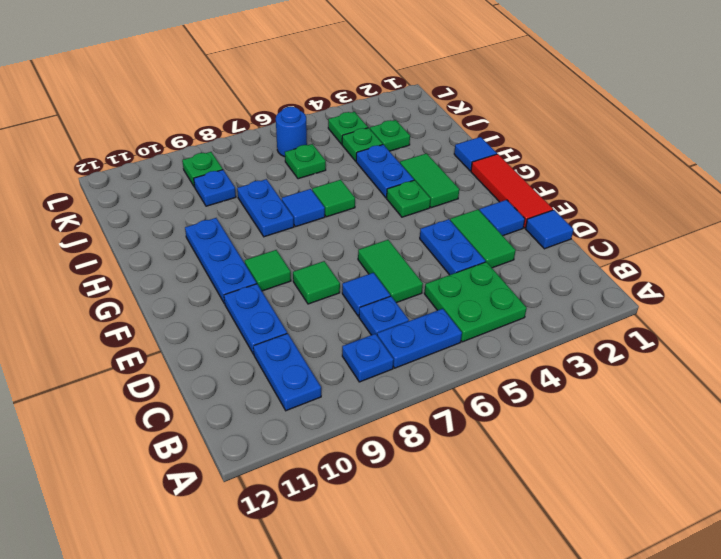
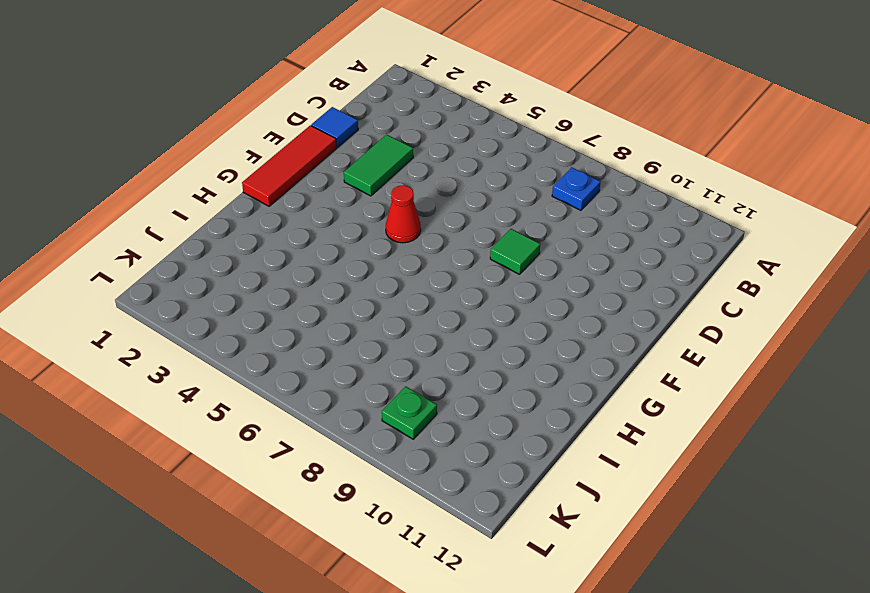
red 1x1 cone [386,185,421,243] -> none
none -> green 2x2 plate [424,262,527,342]
none -> blue 1x2 plate [377,309,462,368]
none -> blue 1x2 plate [253,333,321,411]
none -> blue 1x1 plate [359,296,409,335]

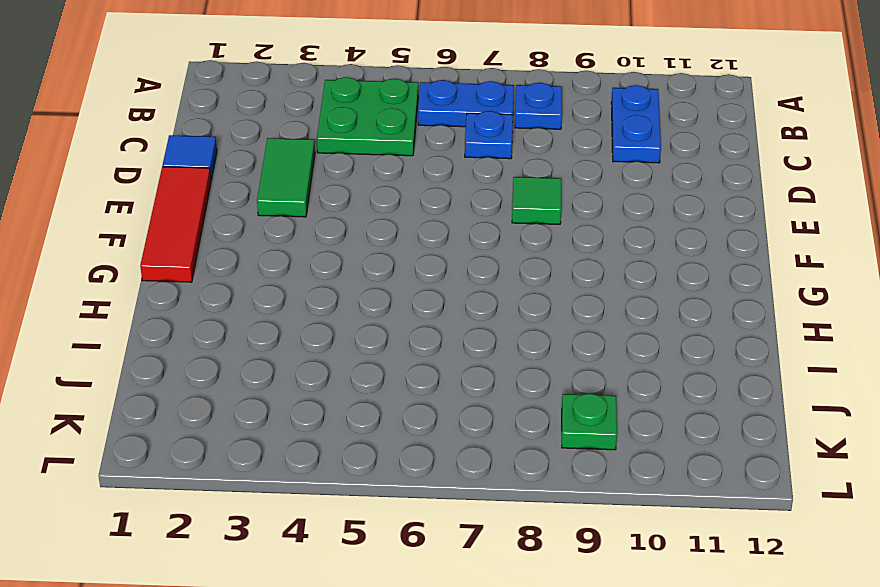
none -> blue 1x2 plate [420,219,485,275]
none -> green 1x2 tile [358,240,423,303]
none -> blue 1x1 tile [342,273,390,316]
none -> blue 1x2 plate [224,284,287,354]

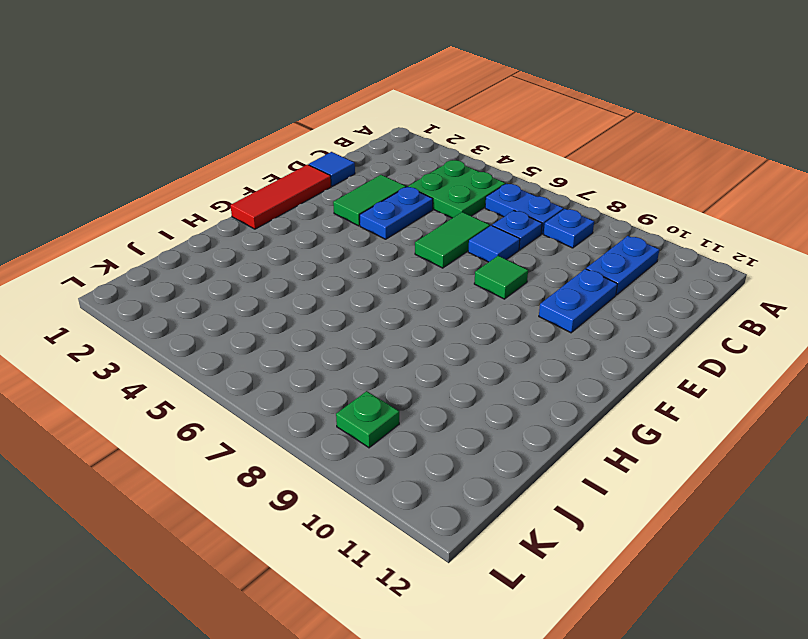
none -> blue 1x1 tile [479,200,525,236]
none -> green 1x1 tile [245,250,291,291]
none -> blue 1x3 plate [185,218,257,304]
none -> green 1x2 tile [400,153,459,208]

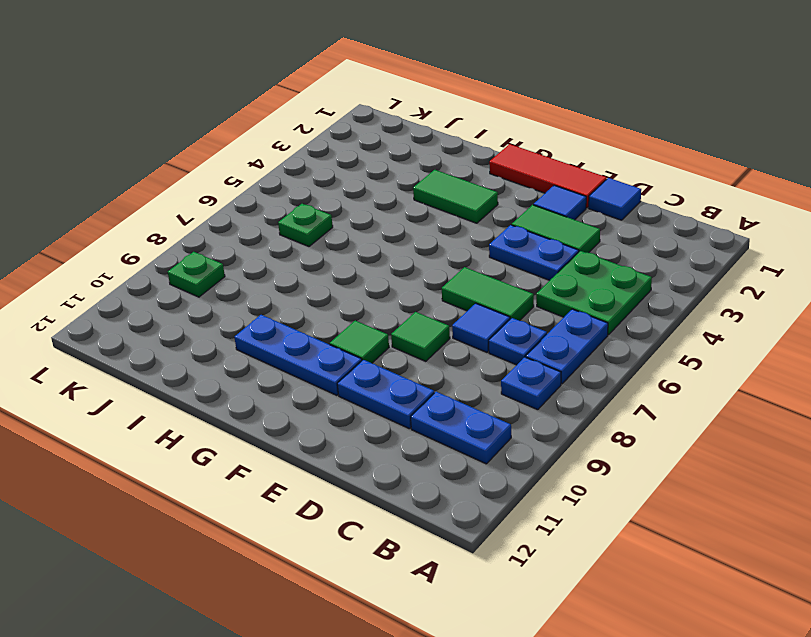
none -> green 1x1 plate [387,180,431,217]
none -> blue 1x1 tile [454,137,497,171]
none -> blue 1x2 plate [356,145,414,198]
none -> green 1x1 tile [312,180,355,217]

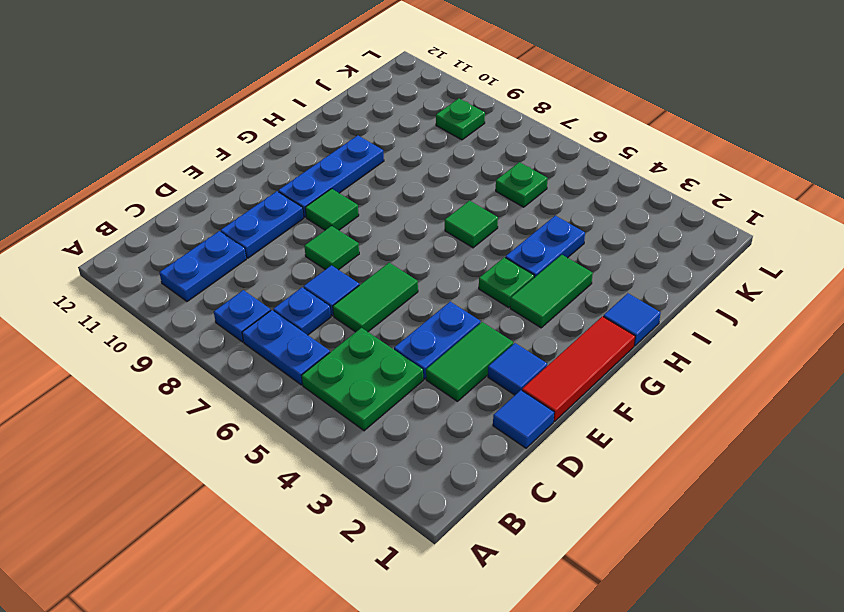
none -> blue 1x1 tile [282,189,325,227]
none -> blue 1x2 plate [237,179,294,237]
none -> green 1x1 plate [370,120,410,151]
none -> green 1x1 plate [342,128,383,161]

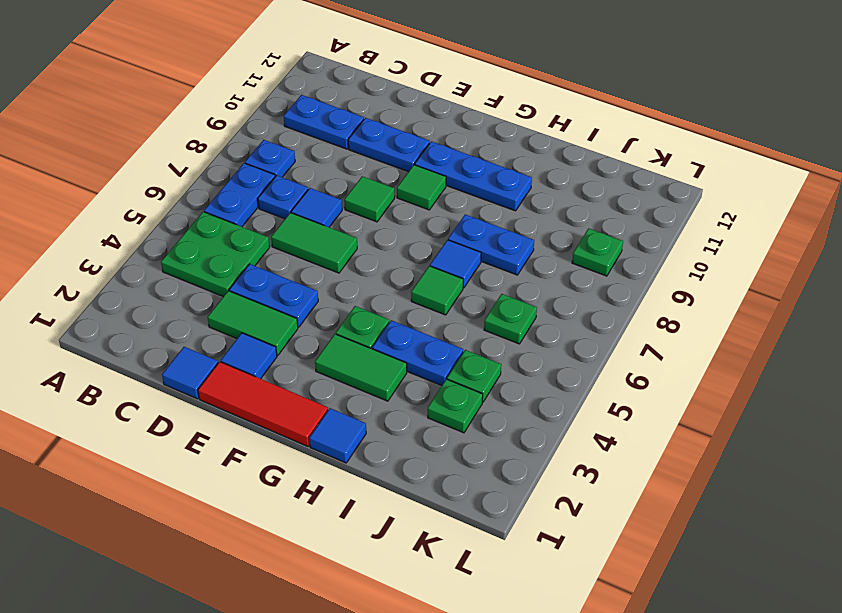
none -> blue 1x1 plate [194,170,236,206]
none -> green 1x1 plate [328,112,368,144]
none -> blue 1x1 round brick [276,107,307,157]

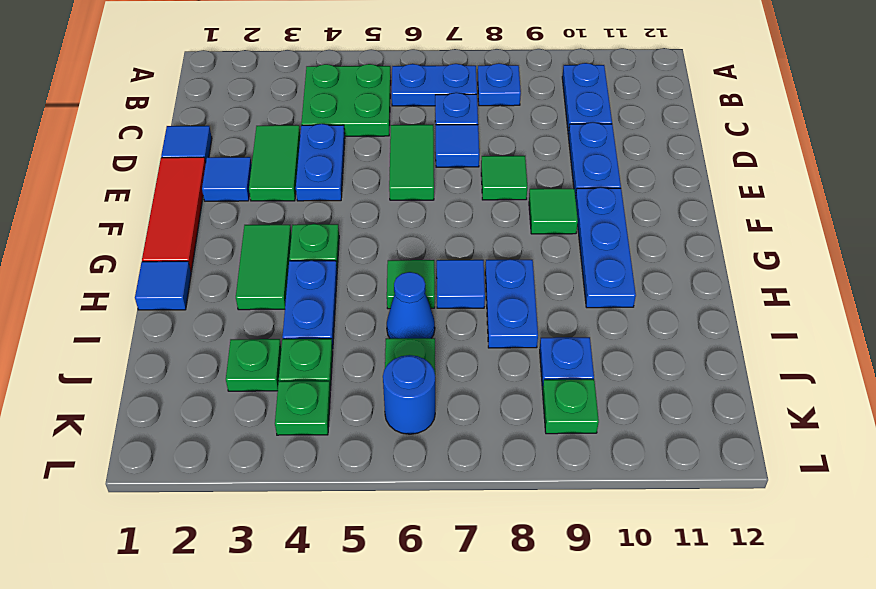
blue 1x1 cone [387,272,435,338] -> none

